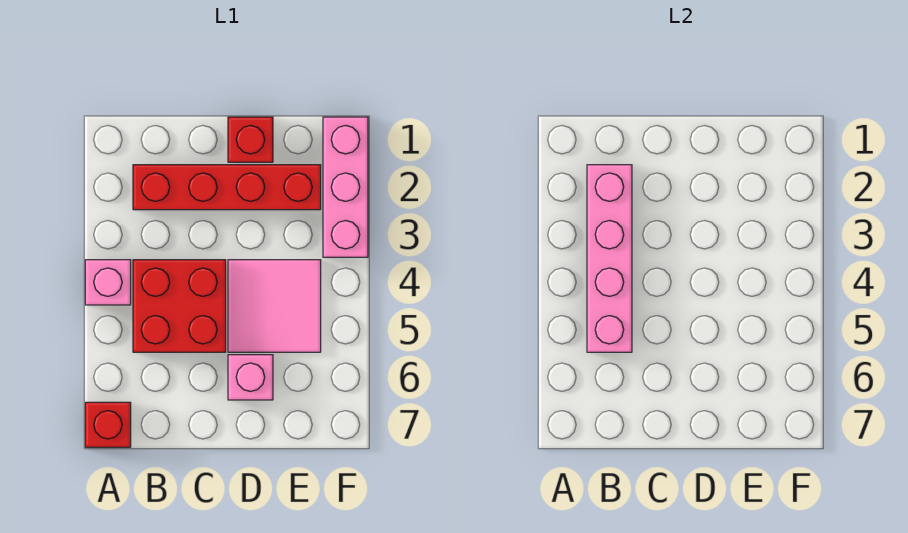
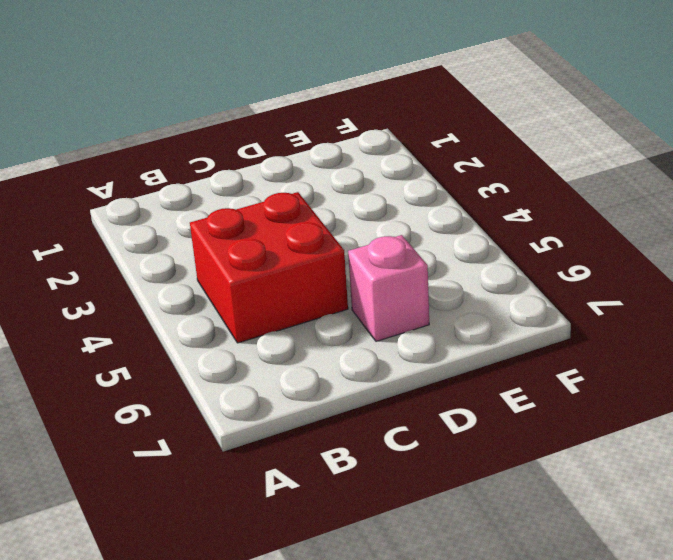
none -> pink 1x1 brick [85,260,131,305]
none -> red 1x1 brick [85,402,131,447]

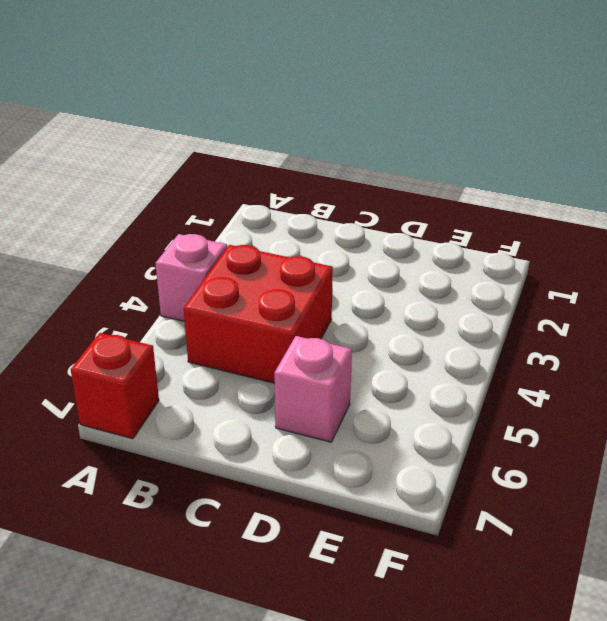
none -> red 1x4 brick [133,165,321,210]
none -> red 1x1 brick [228,117,273,162]

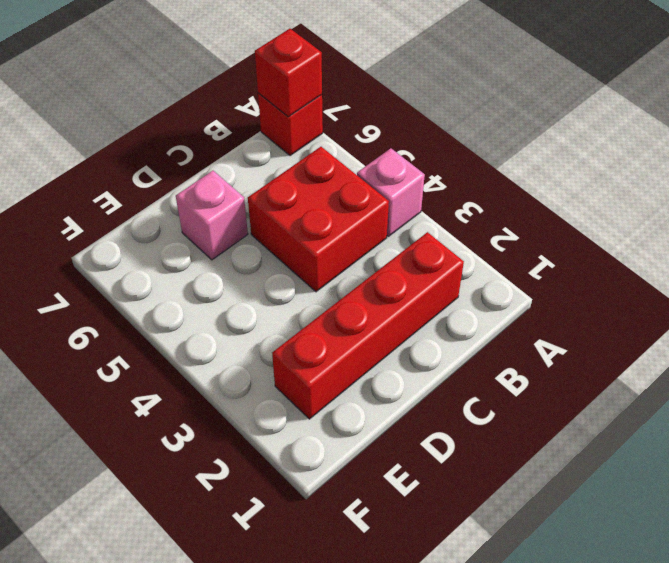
red 1x1 brick [255,29,322,117] -> red 1x1 brick moved to [228,117,273,162]
none -> pink 2x2 tile [228,260,321,352]
none -> pink 1x3 brick [323,117,368,257]

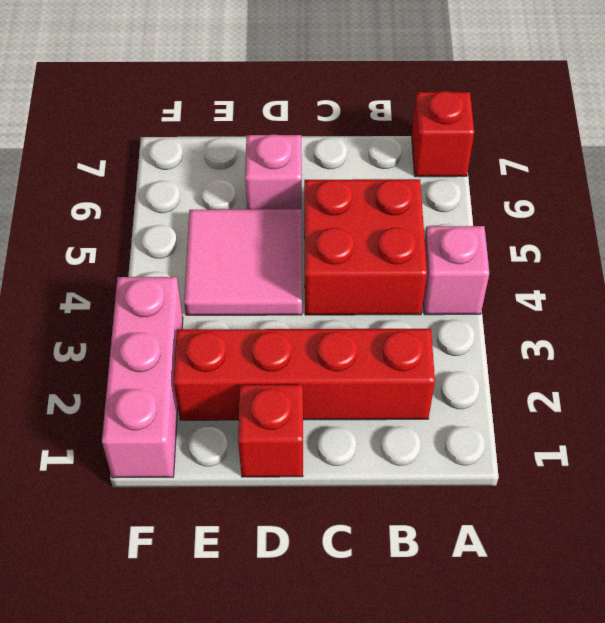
none -> pink 1x4 brick [587,165,632,352]

